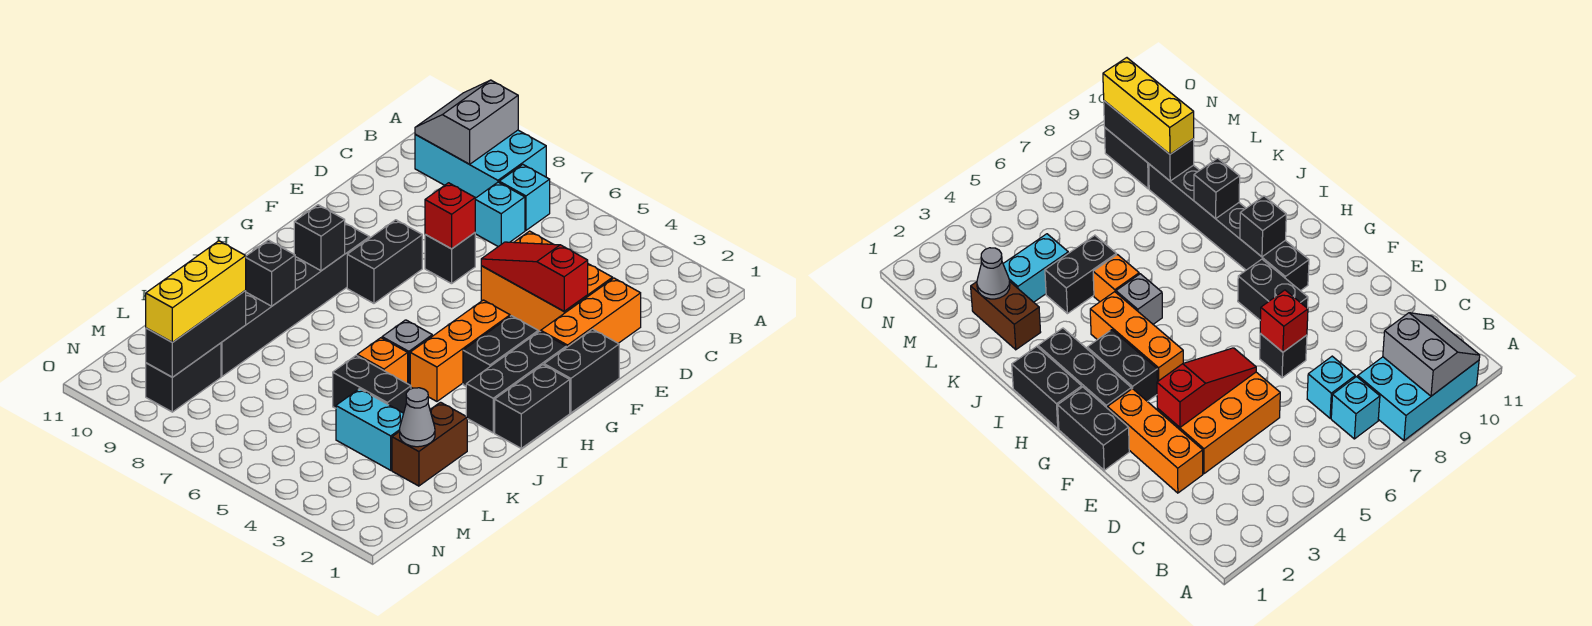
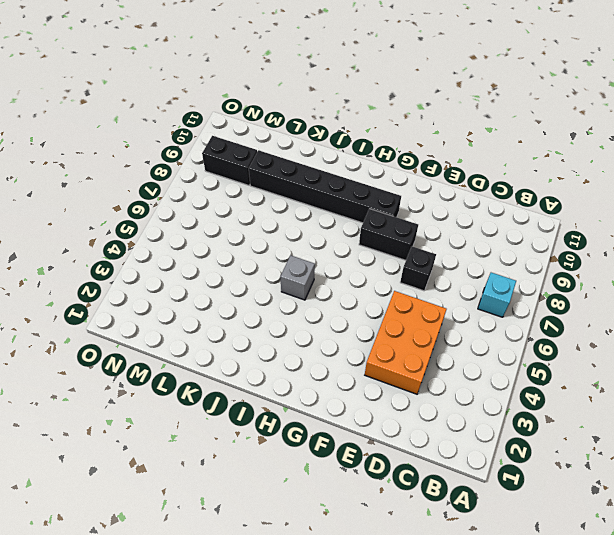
none -> cyan 2x3 brick [415,130,546,198]
none -> cyan 1x1 brick [475,182,525,247]
none -> orange 1x3 brick [541,278,641,348]

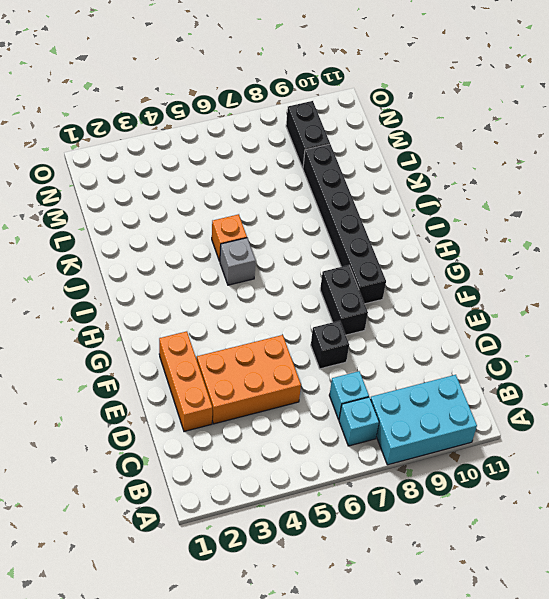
none -> black 1x2 brick [544,329,619,413]
none -> black 1x3 brick [466,331,566,433]
none -> black 1x2 brick [463,316,538,386]

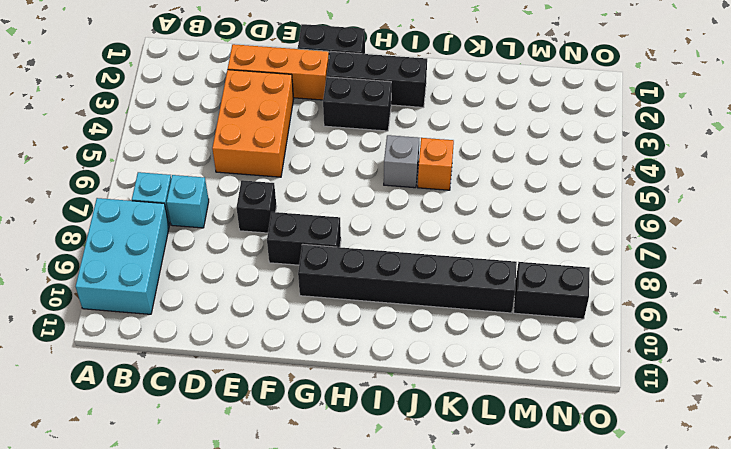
none -> orange 1x3 brick [410,300,510,401]
none -> black 1x2 brick [495,365,570,448]
none -> brown 1x2 brick [392,402,467,486]

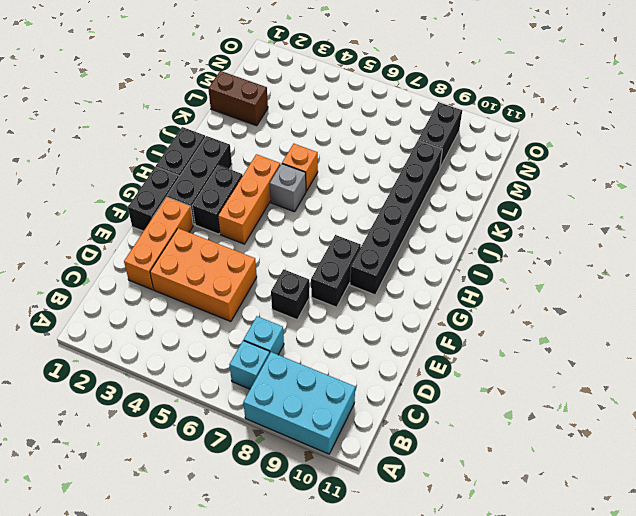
brown 1x2 brick [208,71,268,126] -> brown 1x2 brick turned to [392,402,467,486]
none -> black 1x2 brick [333,355,411,413]
none -> cyan 1x2 brick [336,389,404,470]
none -> grey 2x2 slope [415,80,518,164]

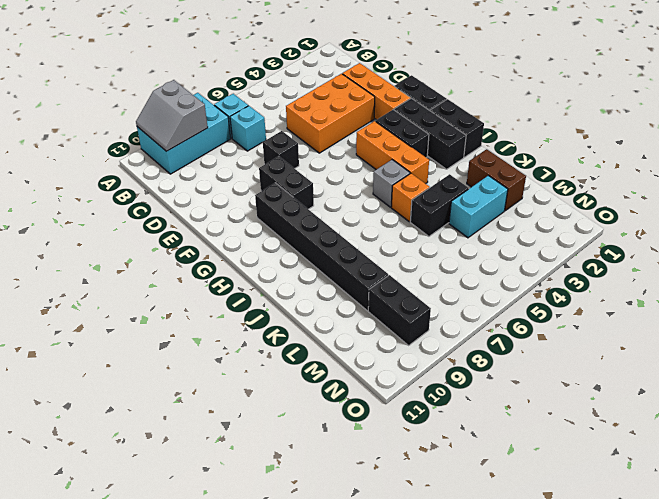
none -> red 1x3 slope [481,242,588,311]
none -> red 1x1 brick [425,183,475,249]
none -> black 1x1 brick [294,205,345,271]

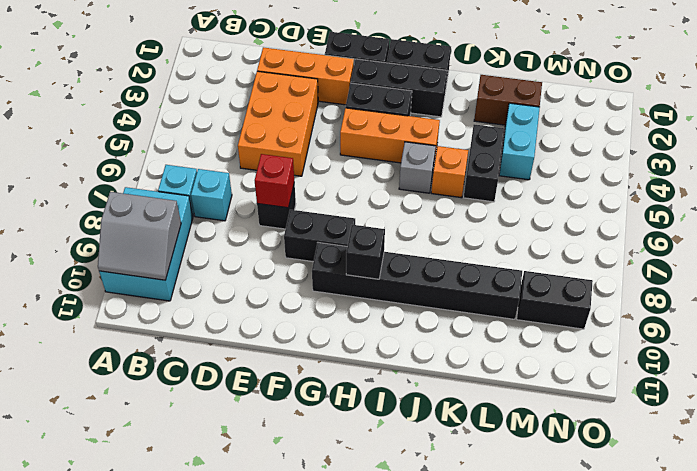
none -> red 1x3 slope [481,242,588,311]
none -> black 1x1 brick [245,240,295,306]
none -> grey 1x1 cone [400,388,435,447]

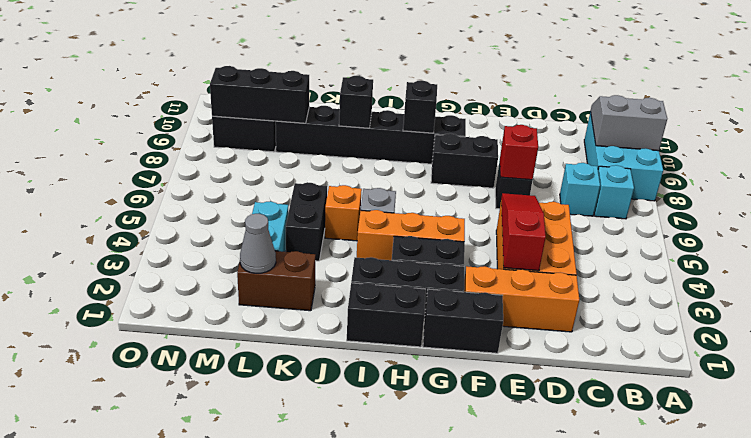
none -> yellow 1x3 brick [146,241,246,342]

